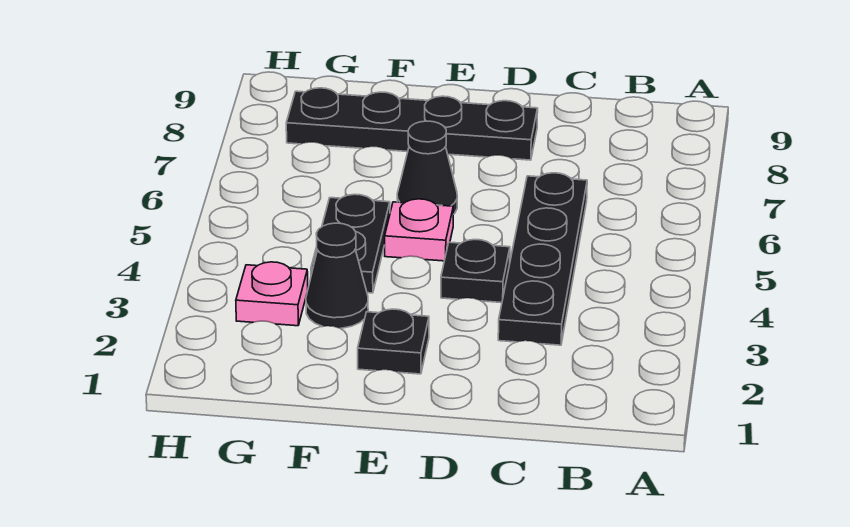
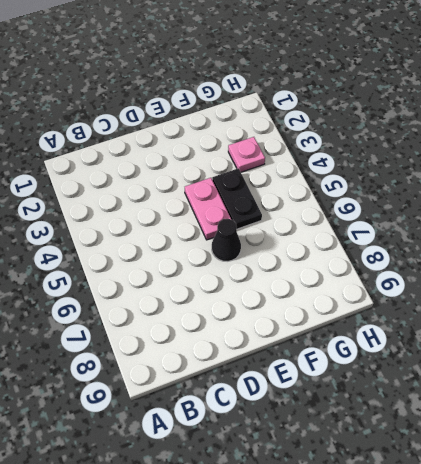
pink 1x2 plate [185,178,231,240] -> pink 1x1 plate [385,199,453,261]
none -> black 1x4 plate [498,173,587,345]
none -> black 1x1 plate [441,239,510,303]

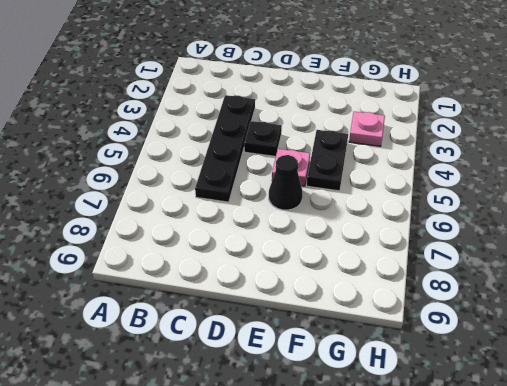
none -> black 1x4 plate [286,88,538,160]
none -> black 1x1 plate [358,309,429,374]

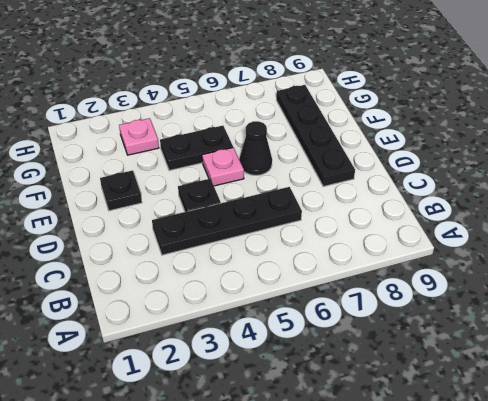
none -> black 1x1 cone [306,223,368,328]

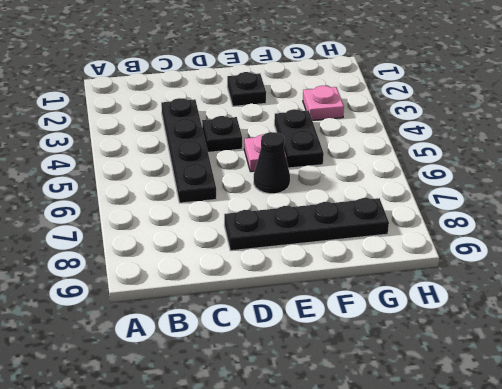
none -> black 1x1 cone [306,223,368,328]

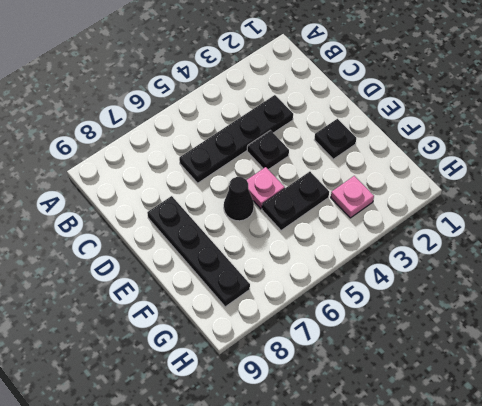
none -> black 1x1 cone [306,223,368,328]

